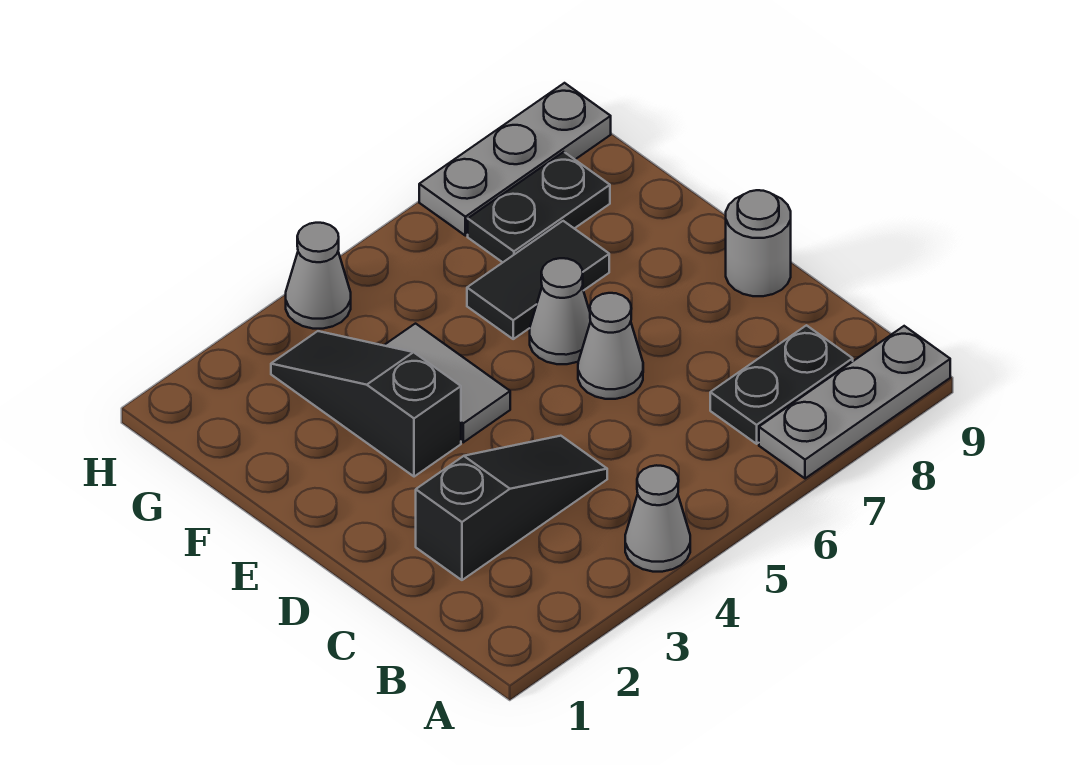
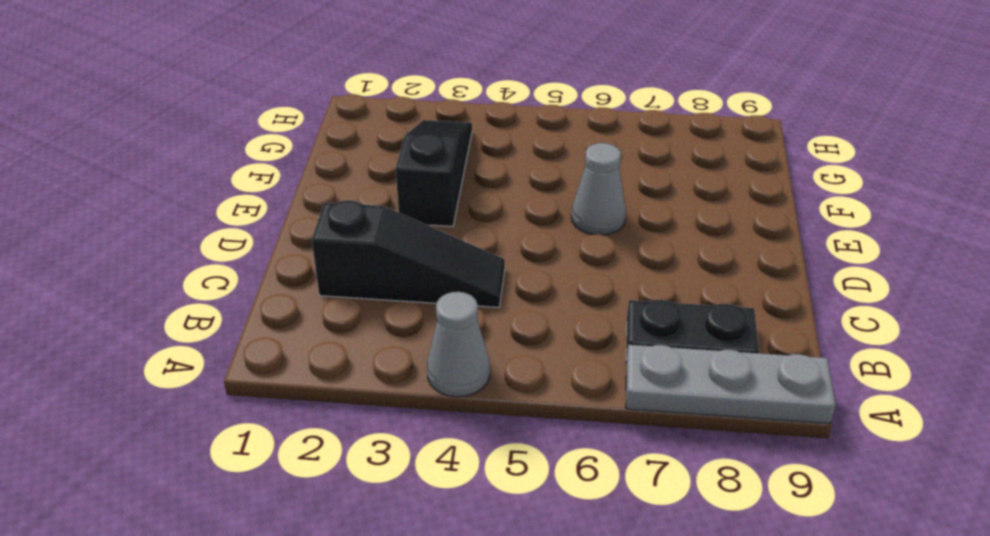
none -> grey 1x1 cone [578,293,643,399]
none -> grey 1x1 round brick [726,190,791,296]
none -> grey 1x2 tile [384,324,510,442]

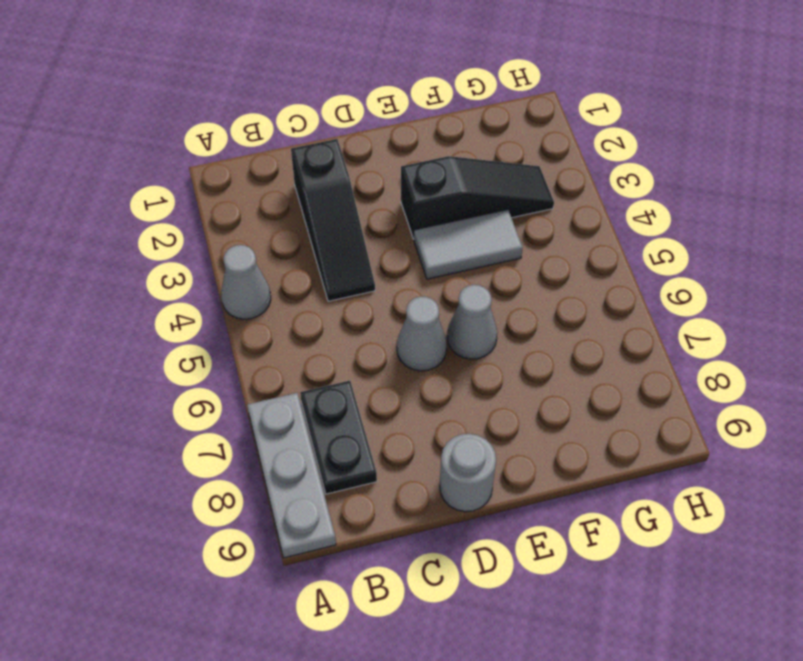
none -> black 1x2 tile [467,221,609,339]
none -> black 1x2 plate [468,152,610,262]
none -> grey 1x1 cone [286,223,351,329]

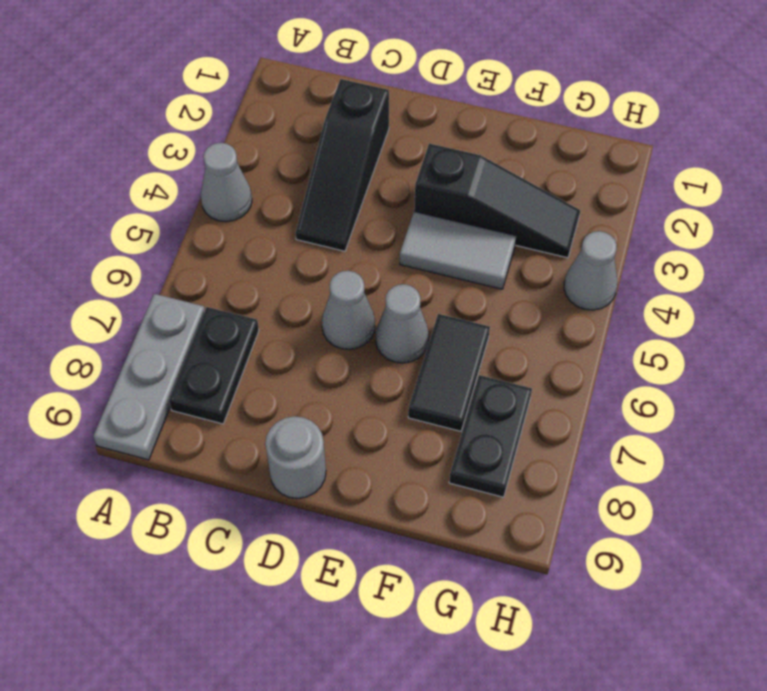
none -> grey 1x3 plate [419,83,611,236]

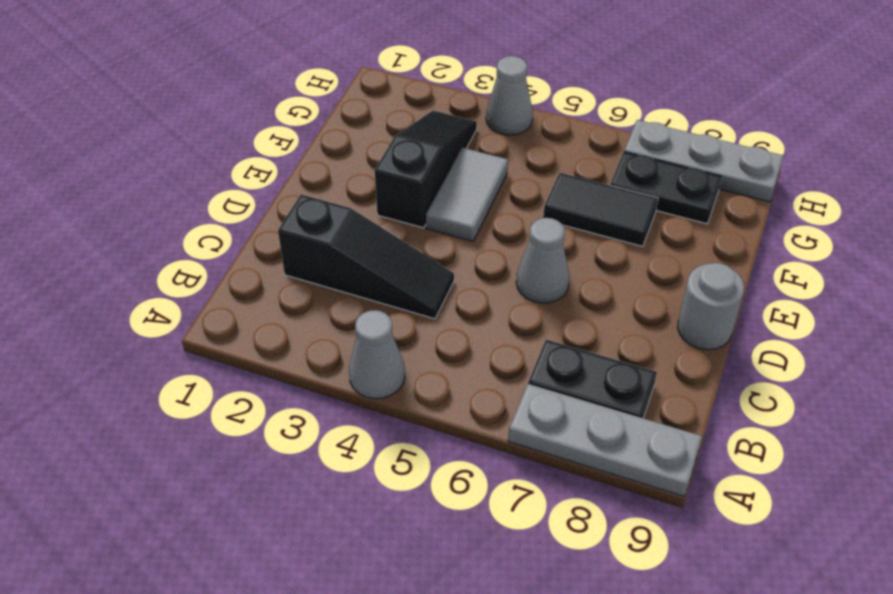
none -> grey 1x1 cone [530,258,590,364]

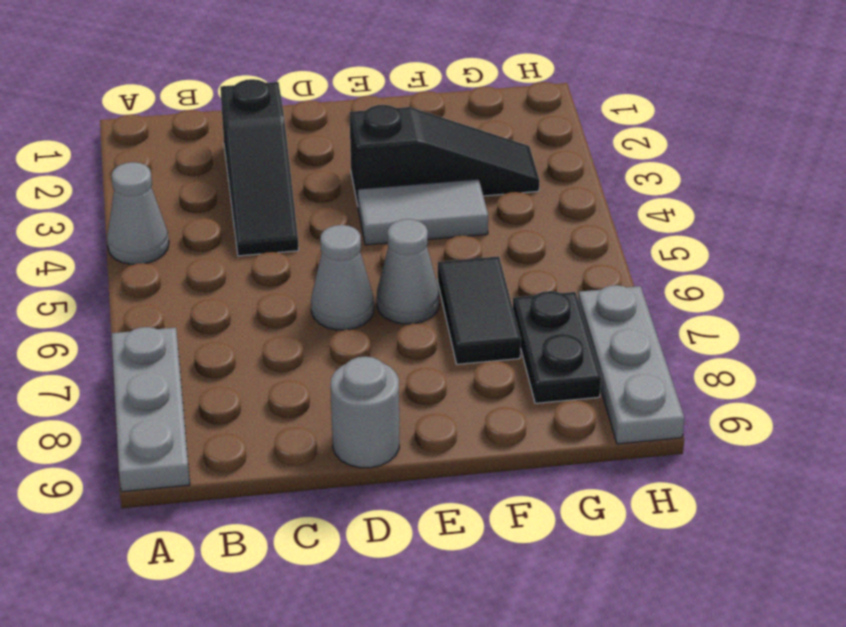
none -> black 1x2 plate [710,325,853,444]
none -> grey 1x1 cone [286,223,351,329]

